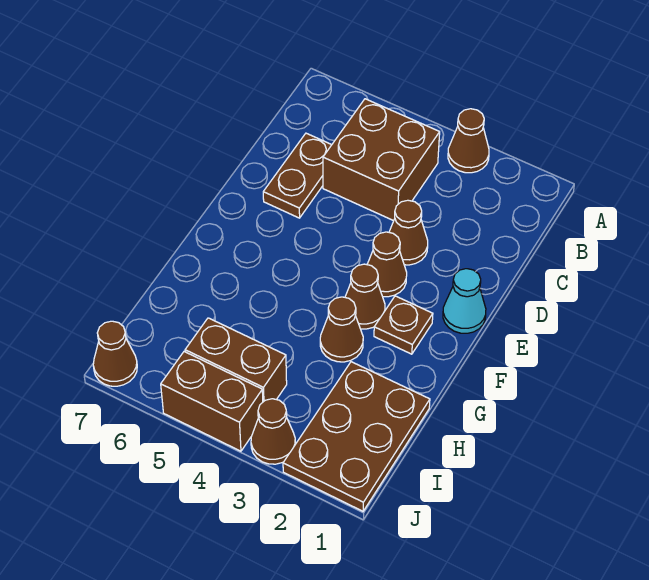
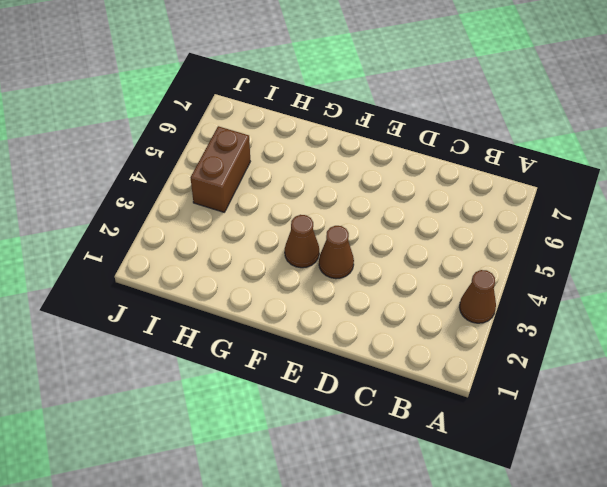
none -> brown 2x2 brick [323,99,440,221]
none -> brown 1x2 plate [263,133,331,218]
none -> brown 1x1 cone [389,200,428,265]

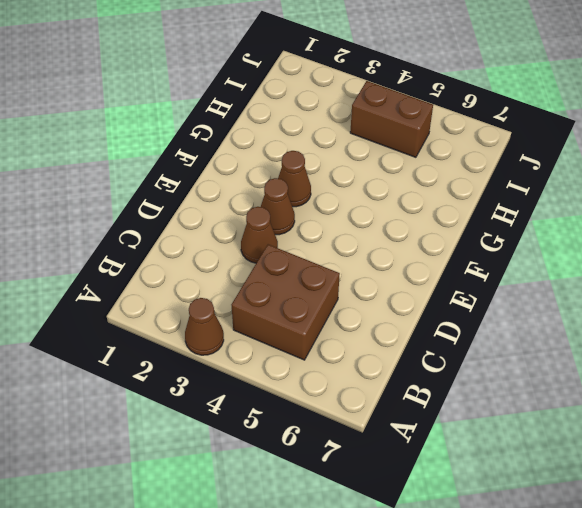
none -> brown 1x2 plate [263,133,331,218]
none -> cyan 1x1 cone [443,269,486,333]
none -> brown 1x1 plate [374,296,433,354]

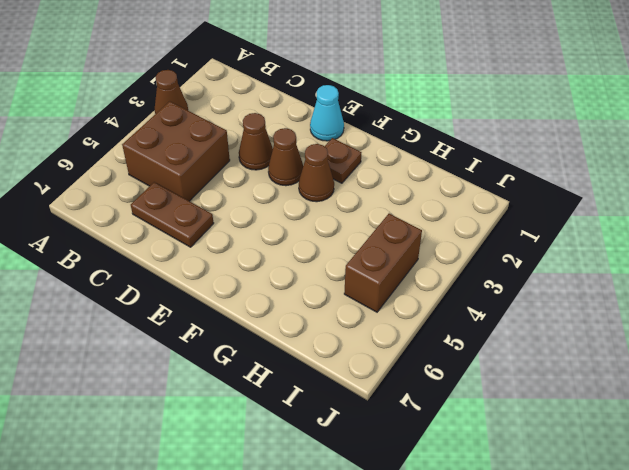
none -> brown 1x1 cone [320,297,363,362]
none -> brown 2x3 plate [283,362,430,511]
none -> brown 1x1 cone [251,399,295,464]

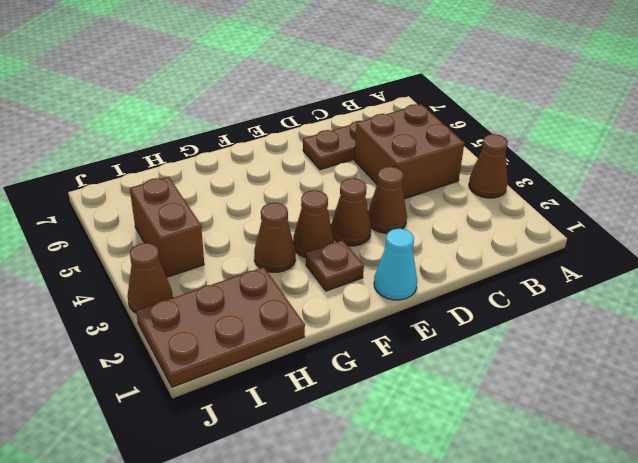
none -> brown 1x2 brick [161,352,263,451]
none -> brown 1x1 cone [93,321,137,386]

